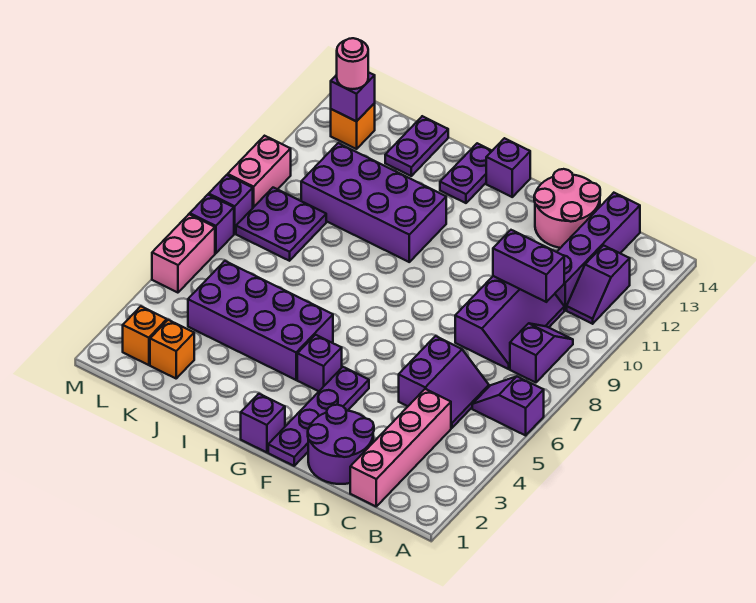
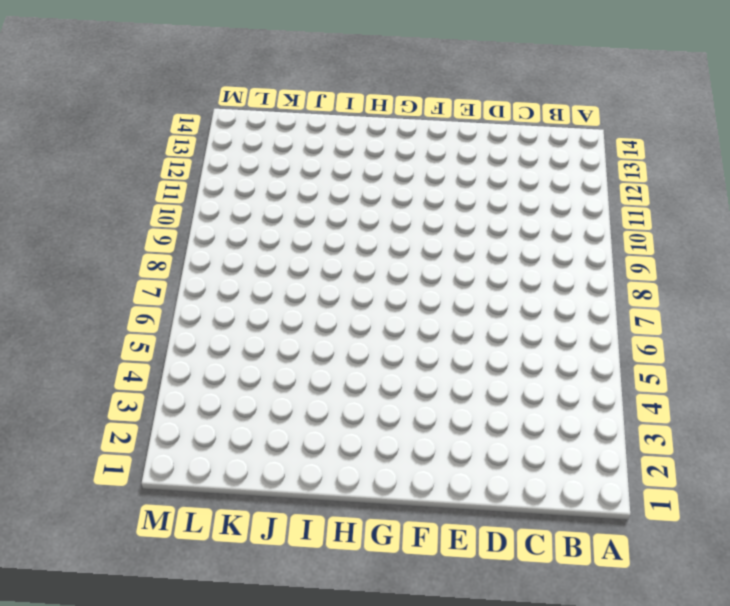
none -> purple 1x2 slope [472,377,544,435]
none -> purple 1x2 slope [510,323,573,383]
none -> purple 1x2 slope [567,245,630,324]

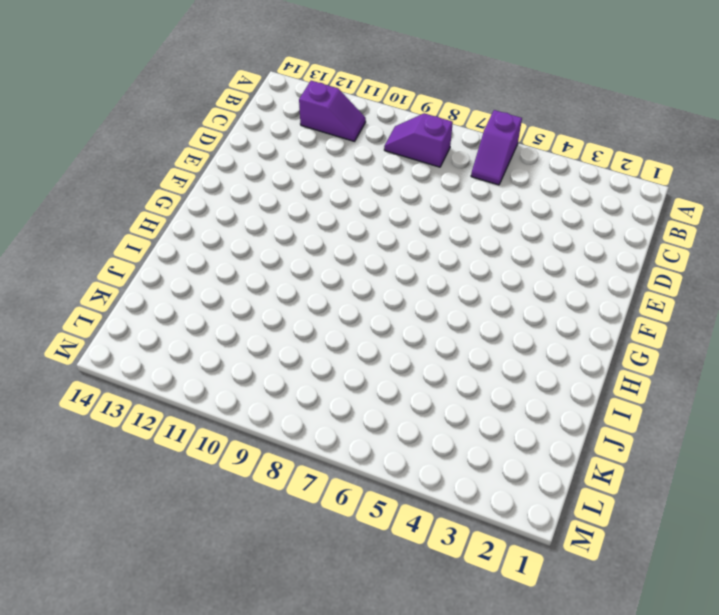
none -> pink 1x4 brick [350,389,451,506]
none -> purple 2x2 slope [399,336,489,428]
none -> purple 2x3 slope [455,276,564,369]

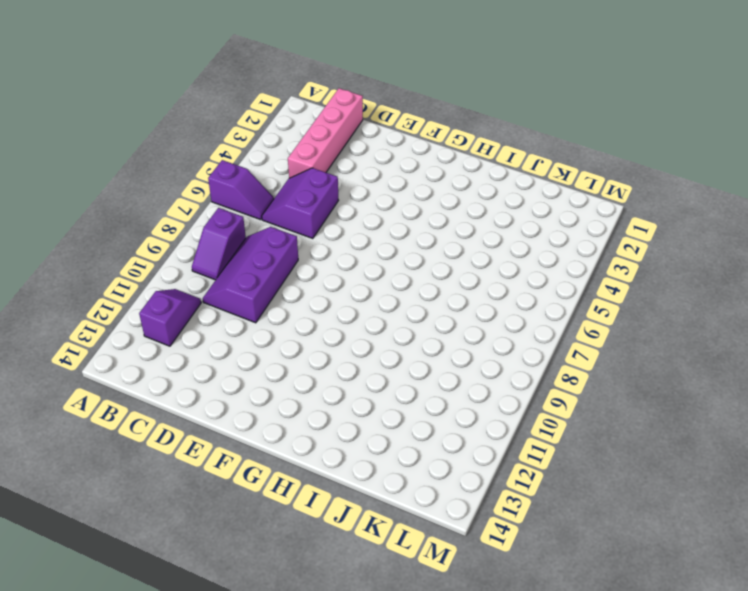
none -> purple 1x4 brick [555,193,640,310]
none -> purple 2x2 round brick [308,405,374,484]
none -> pink 2x2 round brick [534,169,600,248]

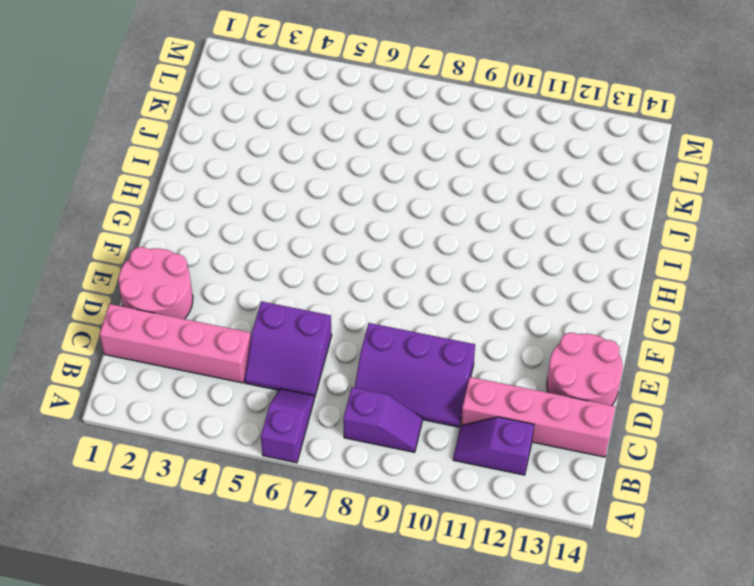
pink 1x4 brick [461,377,615,457] -> purple 1x4 brick [555,193,640,310]
pink 2x2 round brick [118,247,193,319] -> purple 2x2 round brick [308,405,374,484]
none -> purple 1x4 plate [268,367,369,466]
none -> purple 1x1 brick [241,394,285,452]
none -> purple 1x1 brick [297,335,342,391]

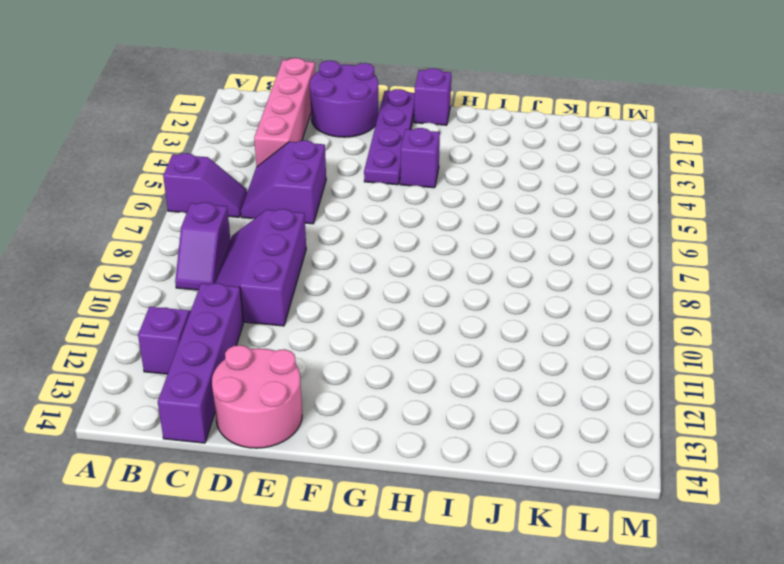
none -> purple 1x1 brick [486,138,530,197]
none -> purple 2x4 brick [188,261,333,380]
none -> purple 2x4 brick [301,143,446,262]

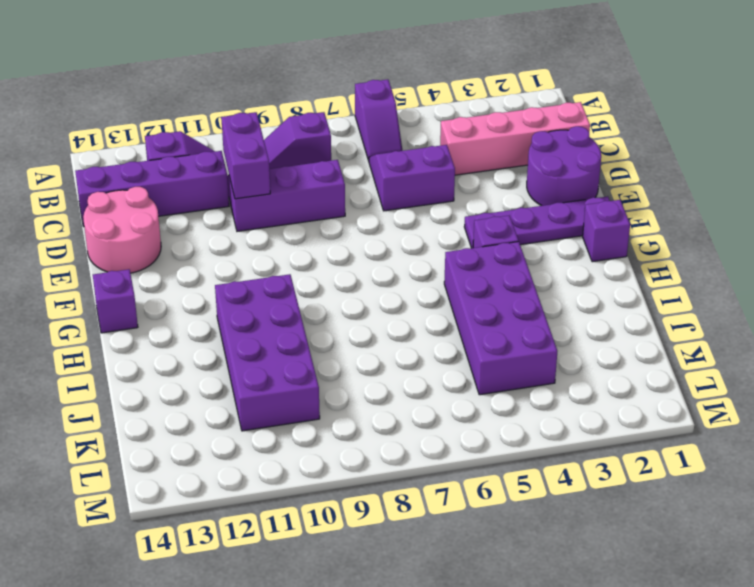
none -> purple 1x2 plate [440,143,492,203]
none -> purple 1x2 plate [385,116,448,176]
none -> orange 1x1 brick [150,320,194,378]

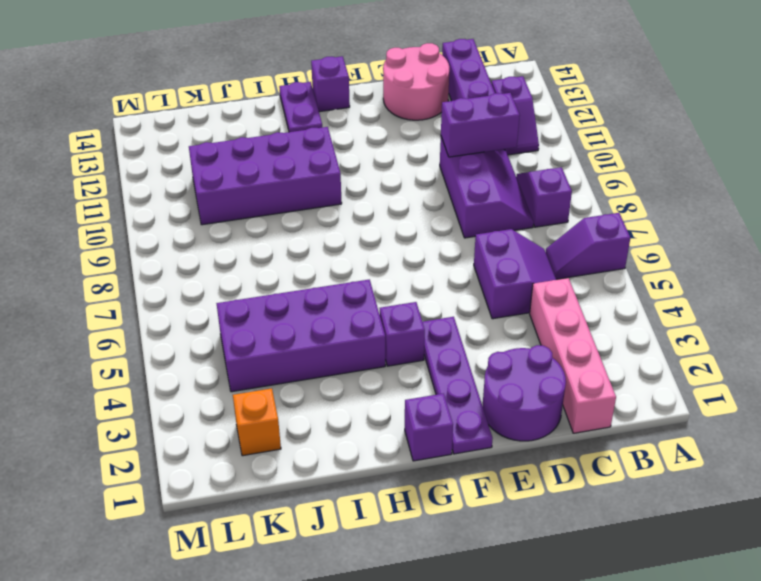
none -> purple 1x2 plate [385,116,448,176]
none -> purple 2x2 plate [236,188,326,261]
none -> orange 1x1 brick [123,306,167,365]

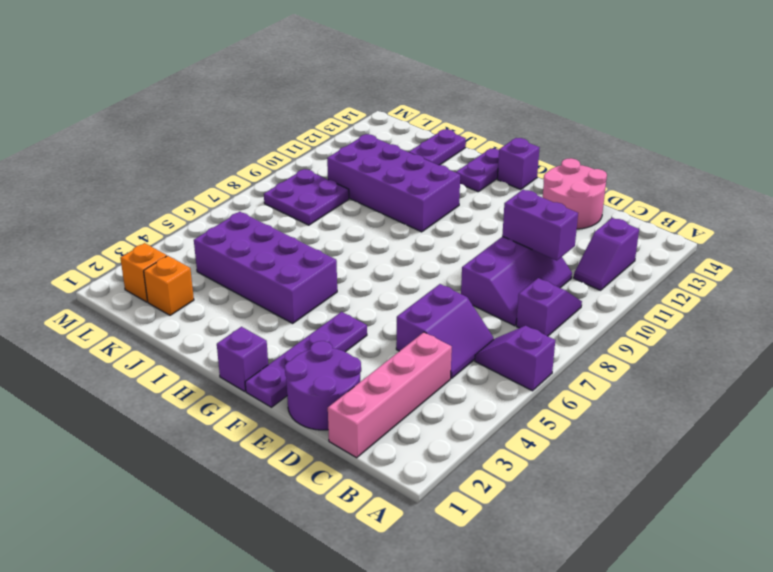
none -> purple 1x4 brick [555,193,640,310]
none -> purple 1x1 brick [297,335,342,391]
none -> orange 1x1 brick [331,103,375,149]

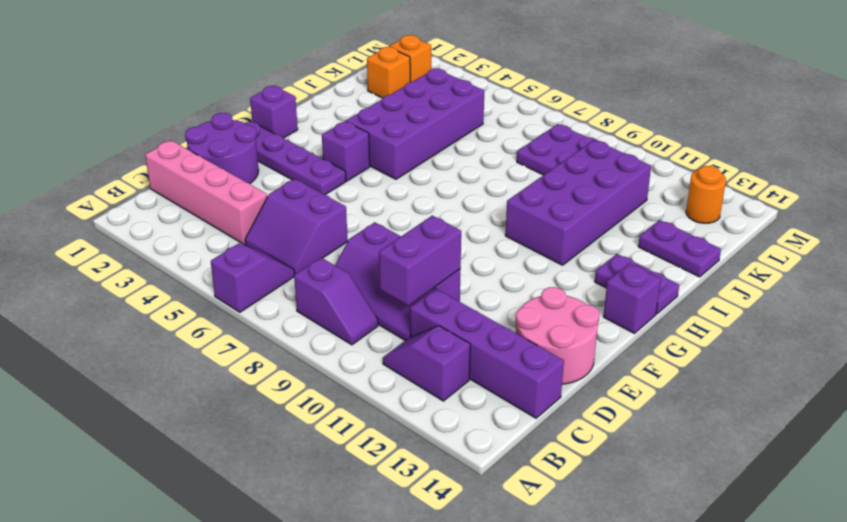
orange 1x1 round brick [686,166,726,223] -> orange 1x1 brick [331,103,375,149]
none -> pink 1x2 brick [152,214,215,293]
none -> purple 1x1 brick [190,195,234,253]
none -> purple 1x1 brick [209,175,253,234]

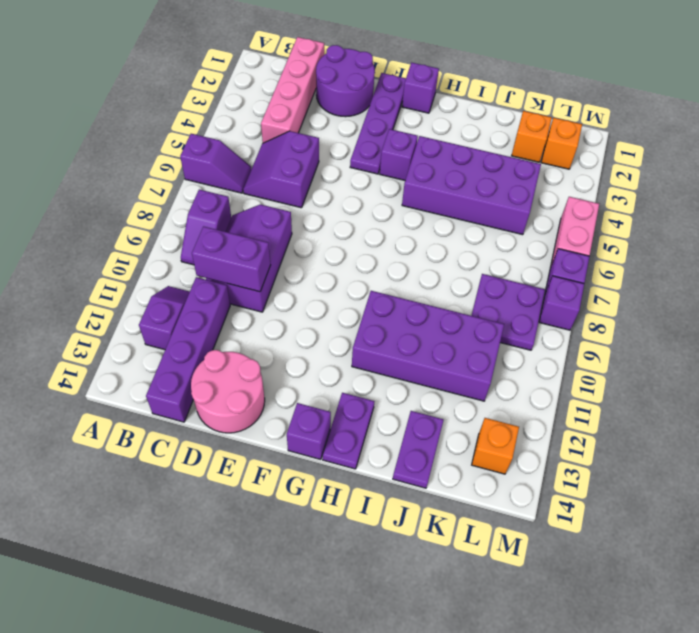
none -> pink 1x2 brick [228,136,291,207]
none -> purple 1x1 brick [331,72,375,121]
none -> pink 1x1 round brick [337,38,368,89]

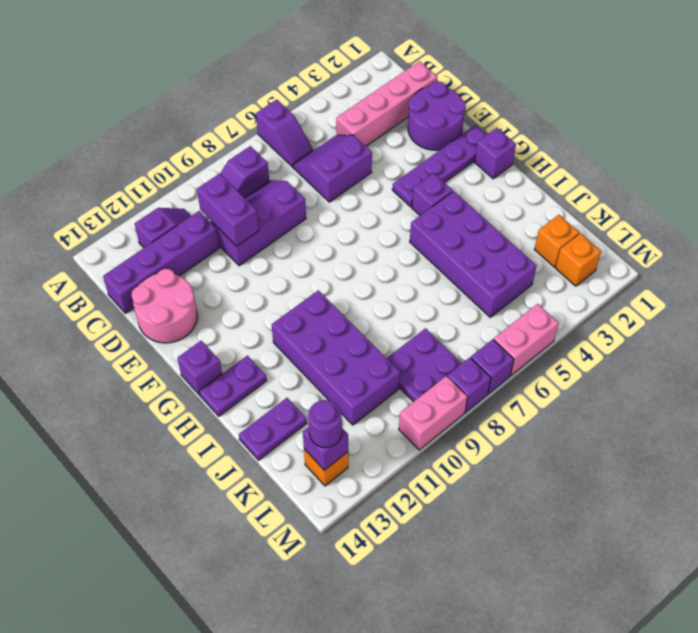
purple 1x1 round brick [308,400,342,447] -> pink 1x1 round brick [337,38,368,89]

